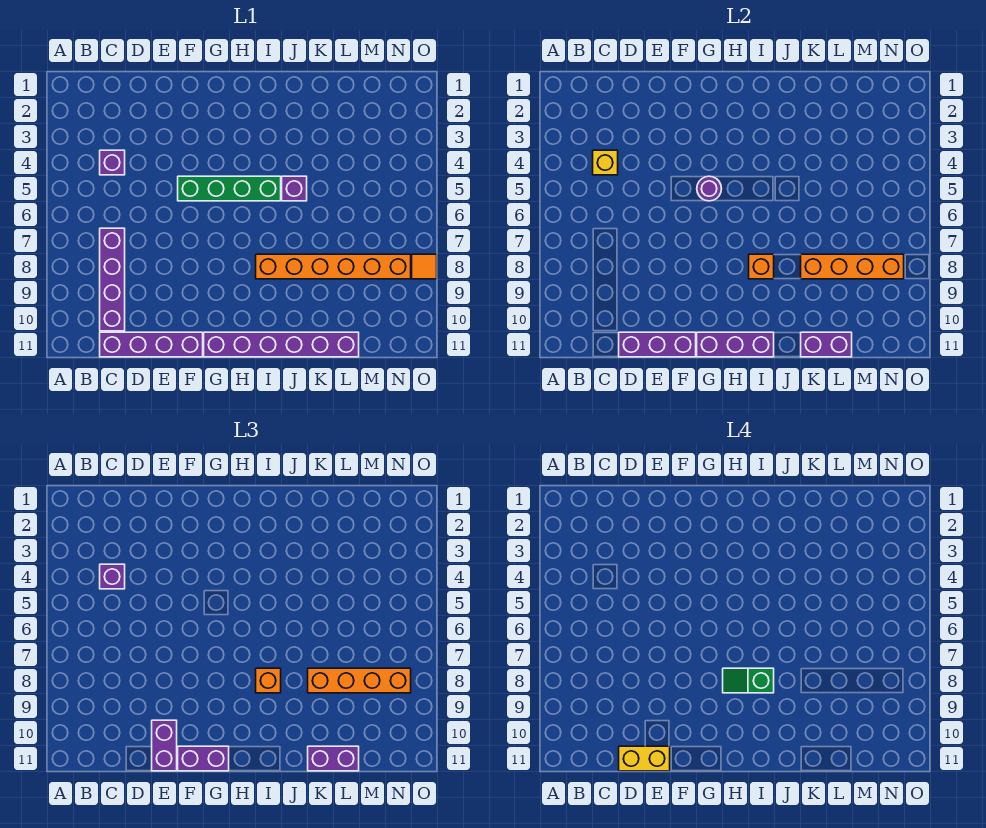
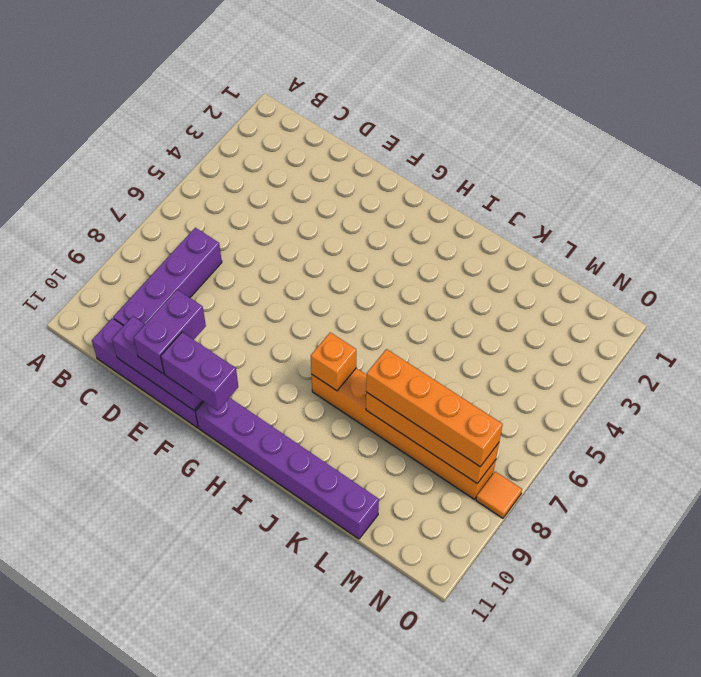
none -> purple 1x1 brick [100,150,125,175]
none -> green 1x4 brick [178,176,281,201]
none -> purple 1x1 brick [282,176,307,201]

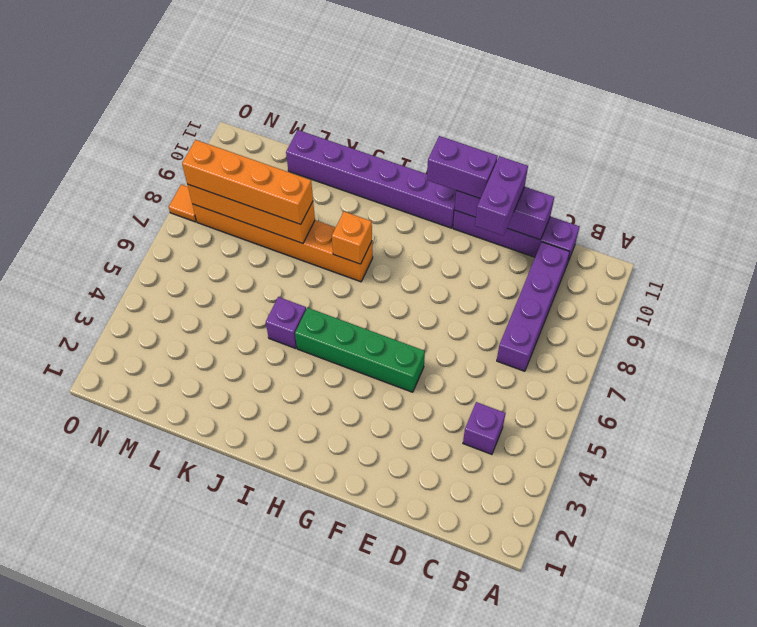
none -> yellow 1x1 brick [593,150,618,175]
none -> purple 1x1 round brick [697,176,722,201]
none -> purple 1x3 brick [697,332,774,357]

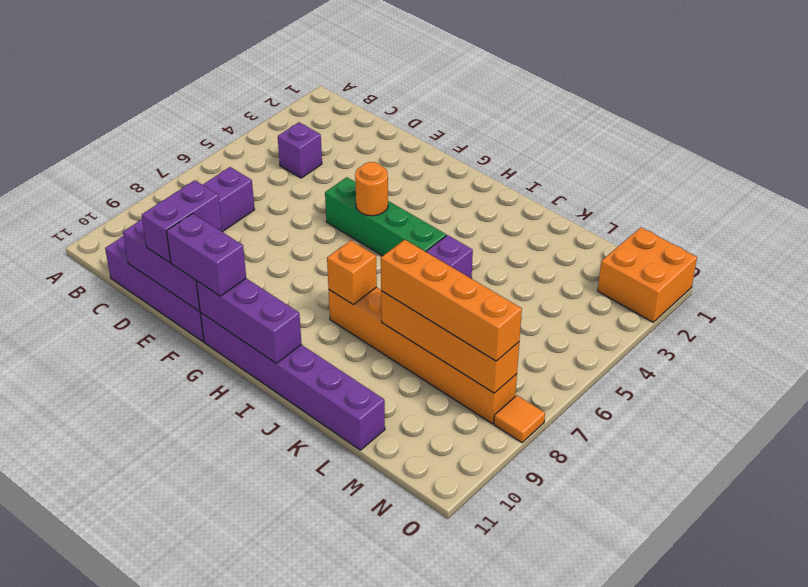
orange 1x1 round brick [355,162,388,216] -> purple 1x1 round brick [697,176,722,201]
orange 2x2 brick [598,227,697,322] -> none
none -> yellow 1x1 brick [593,150,618,175]
none -> purple 1x2 brick [801,332,852,357]
none -> purple 1x1 brick [100,564,125,589]

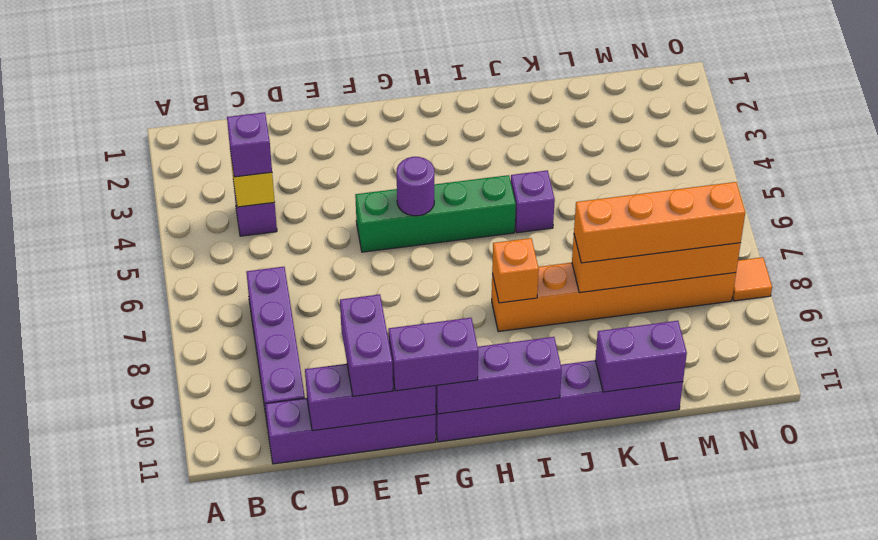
none -> orange 1x1 brick [256,668,281,693]
none -> purple 1x2 brick [308,746,359,771]
none -> yellow 1x2 brick [619,746,670,771]

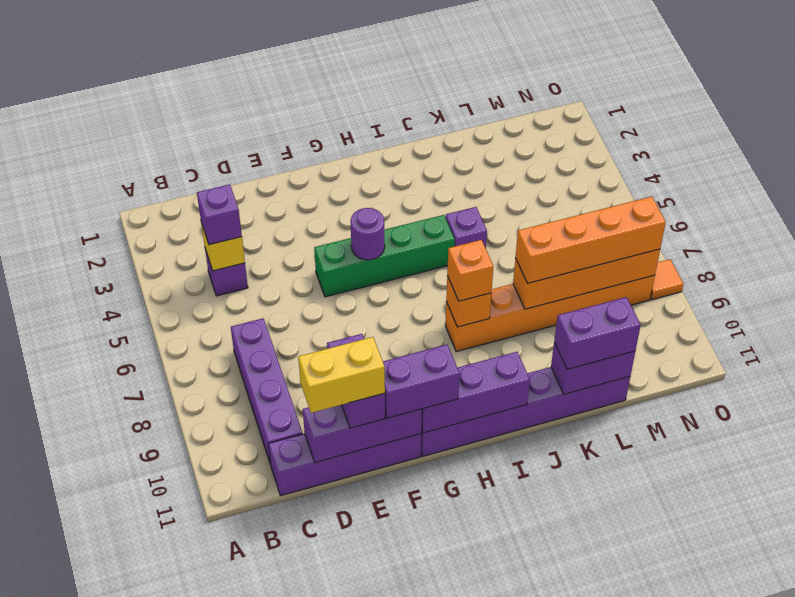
none -> green 1x2 slope [723,668,774,693]

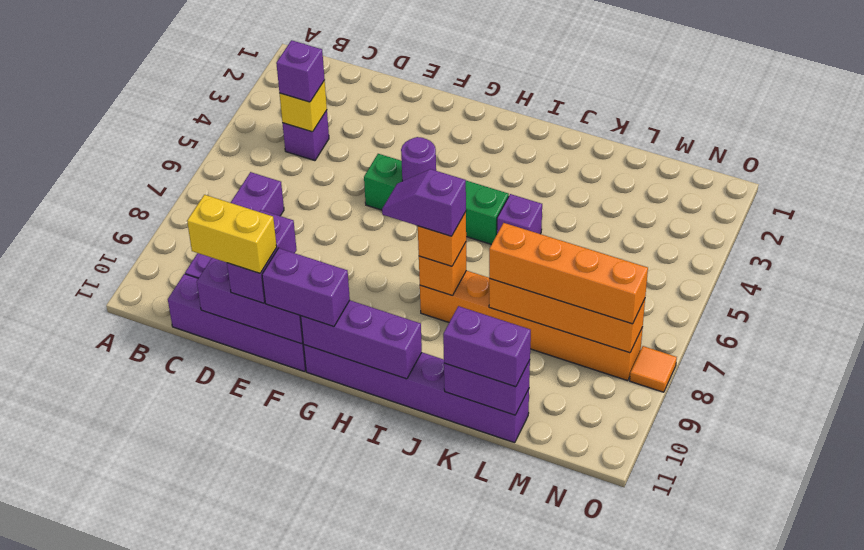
purple 1x2 slope [382,169,466,236] -> green 1x2 slope [723,668,774,693]

